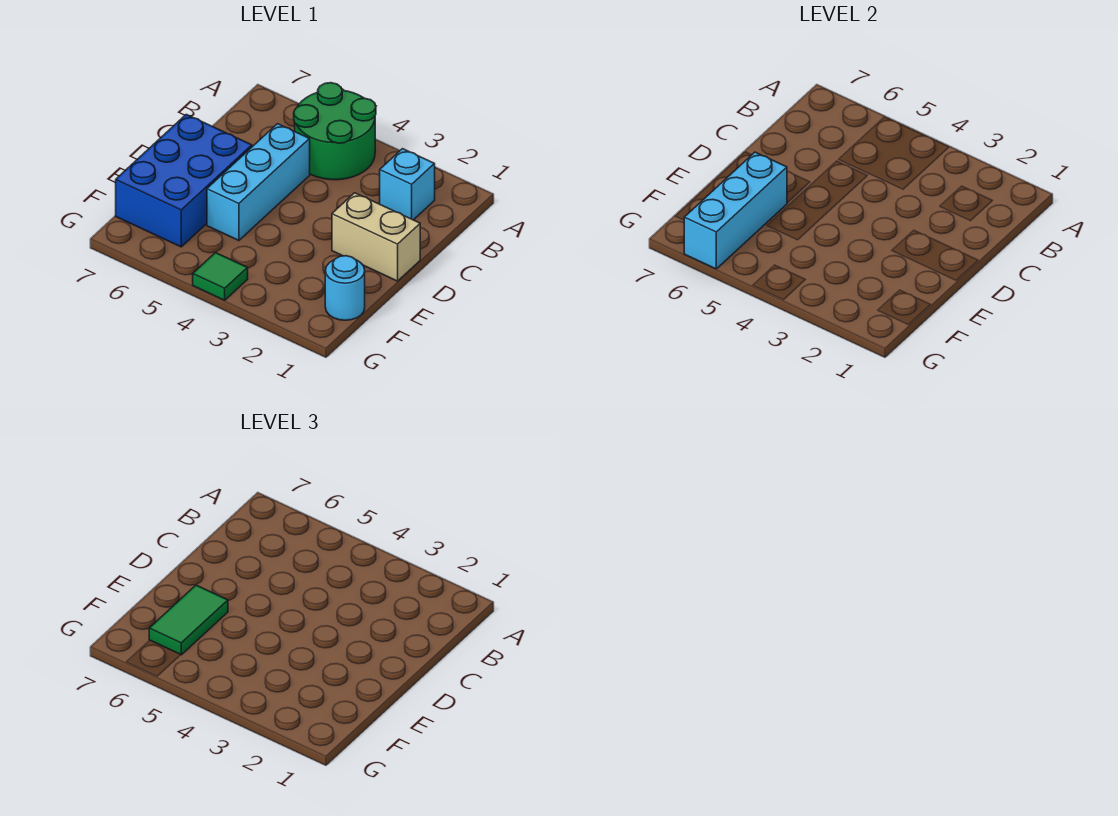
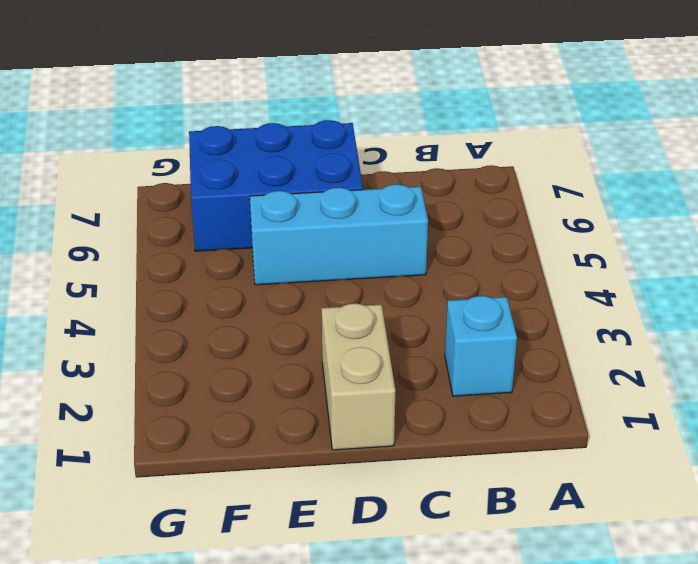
none -> green 2x2 round brick [294,83,376,180]
none -> cyan 1x1 round brick [325,256,365,320]

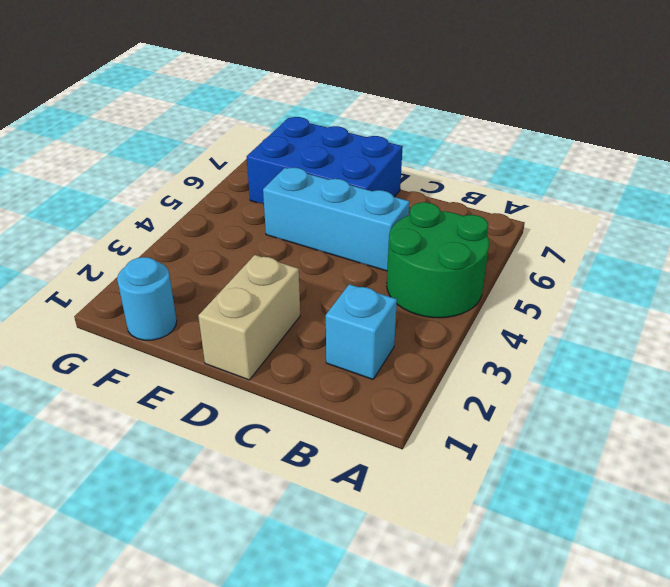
none -> green 1x1 tile [193,253,248,300]
none -> cyan 1x3 brick [684,152,787,269]

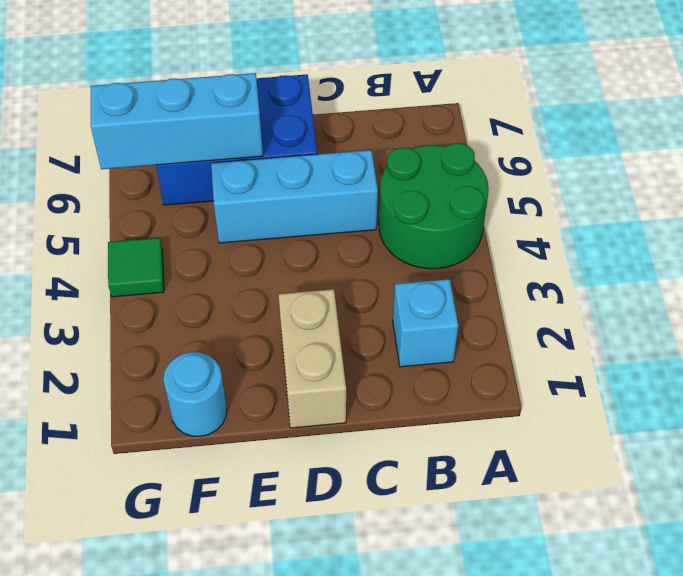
none -> green 1x2 tile [149,585,228,655]

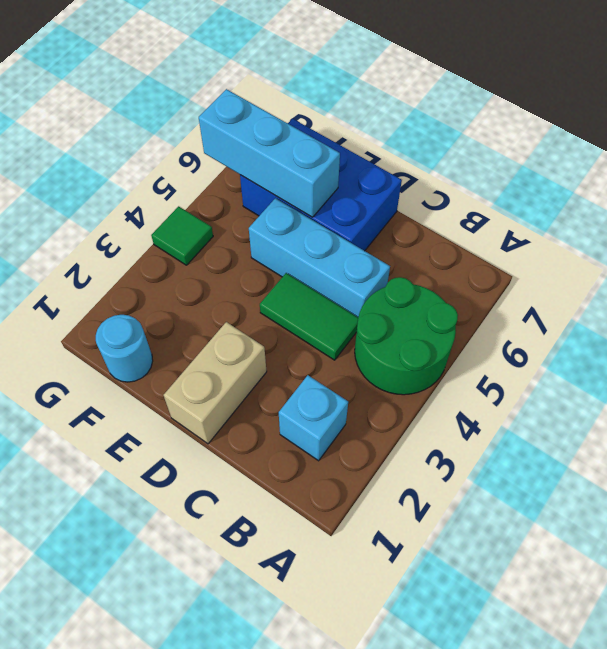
green 1x2 tile [260,273,358,360] -> green 1x2 tile moved to [149,585,228,655]

